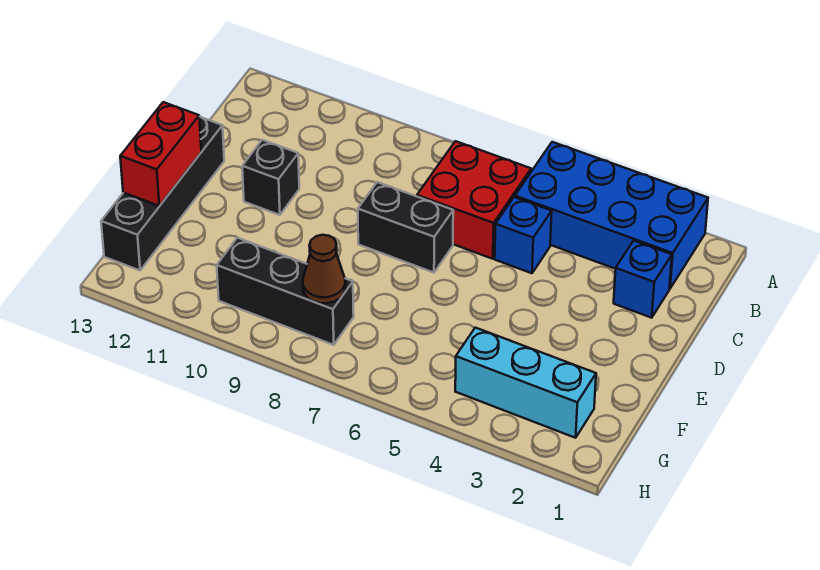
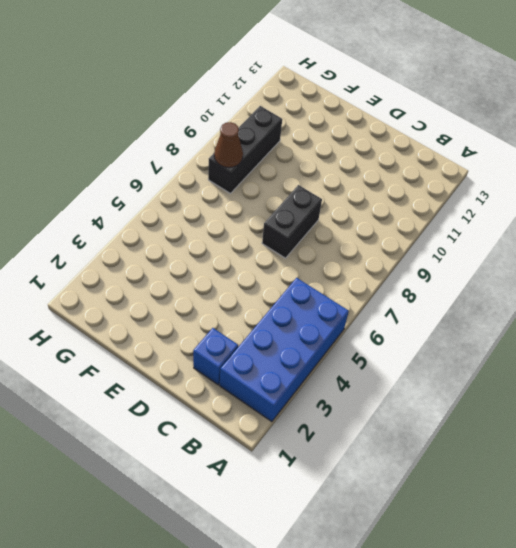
none -> red 2x2 brick [417,141,531,259]
none -> blue 1x1 brick [495,197,552,273]

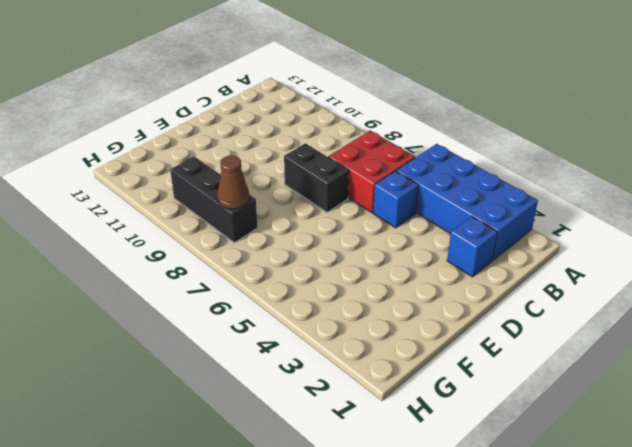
none -> black 1x1 brick [242,140,299,215]
none -> black 1x4 brick [101,117,224,270]

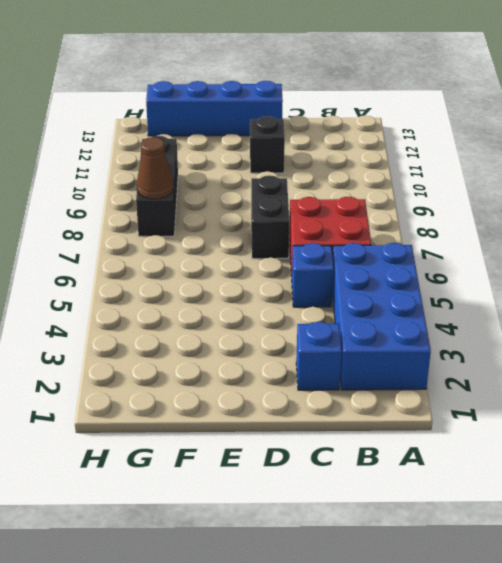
blue 1x4 brick [146,81,283,136] -> black 1x4 brick [101,117,224,270]
none -> cyan 1x3 brick [455,328,596,438]
none -> red 1x2 brick [120,102,201,206]

